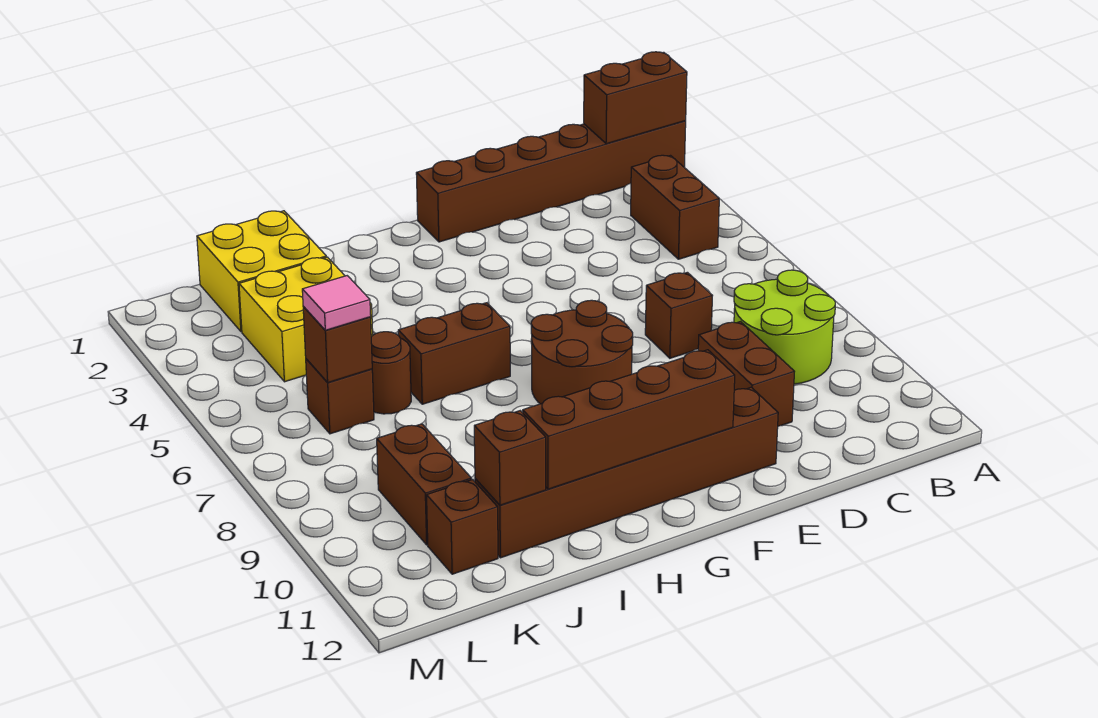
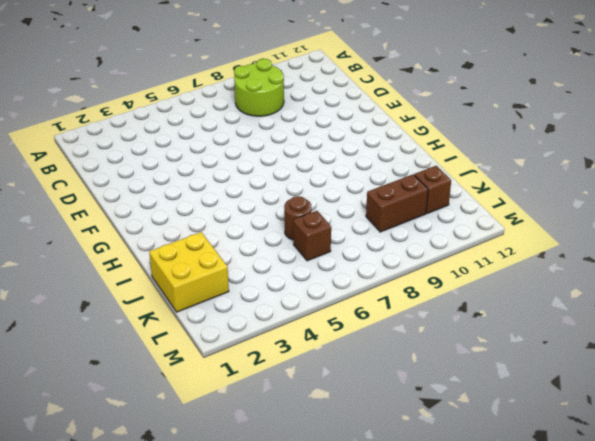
none -> brown 1x6 brick [416,121,686,242]
none -> brown 1x2 brick [631,155,719,259]
none -> brown 1x1 brick [645,272,712,358]

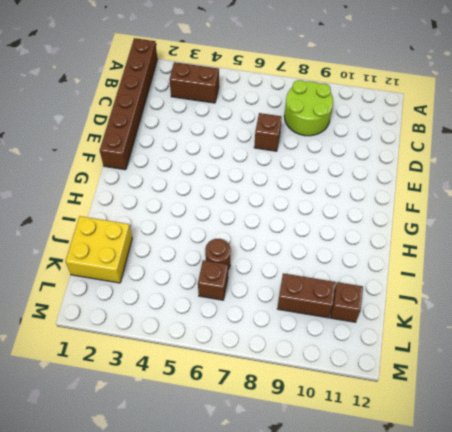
none -> brown 1x2 brick [698,322,795,426]
none -> brown 1x6 brick [475,387,778,558]
none -> brown 2x2 round brick [531,300,633,404]

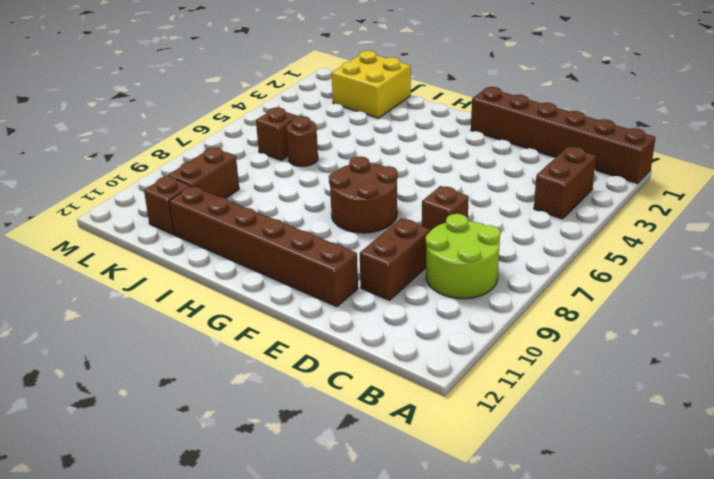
none -> brown 1x2 brick [398,303,510,404]
none -> yellow 2x2 brick [239,257,373,382]
none -> brown 1x2 brick [584,52,687,144]

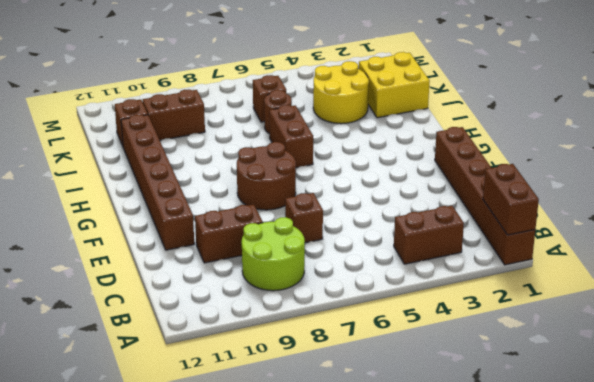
yellow 2x2 round brick [313,61,369,124] -> yellow 2x2 brick [239,257,373,382]
none -> brown 1x4 brick [523,350,735,489]
none -> brown 1x1 brick [474,411,546,505]
none -> brown 1x1 brick [303,307,372,383]

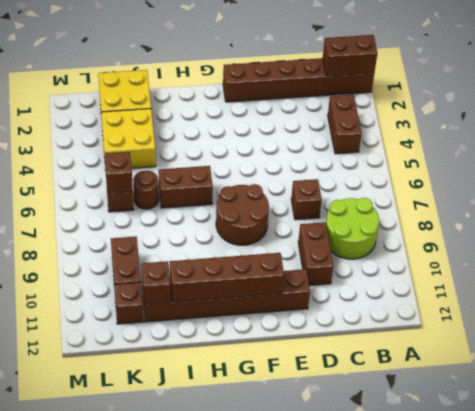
none -> pink 1x1 tile [302,276,371,330]

